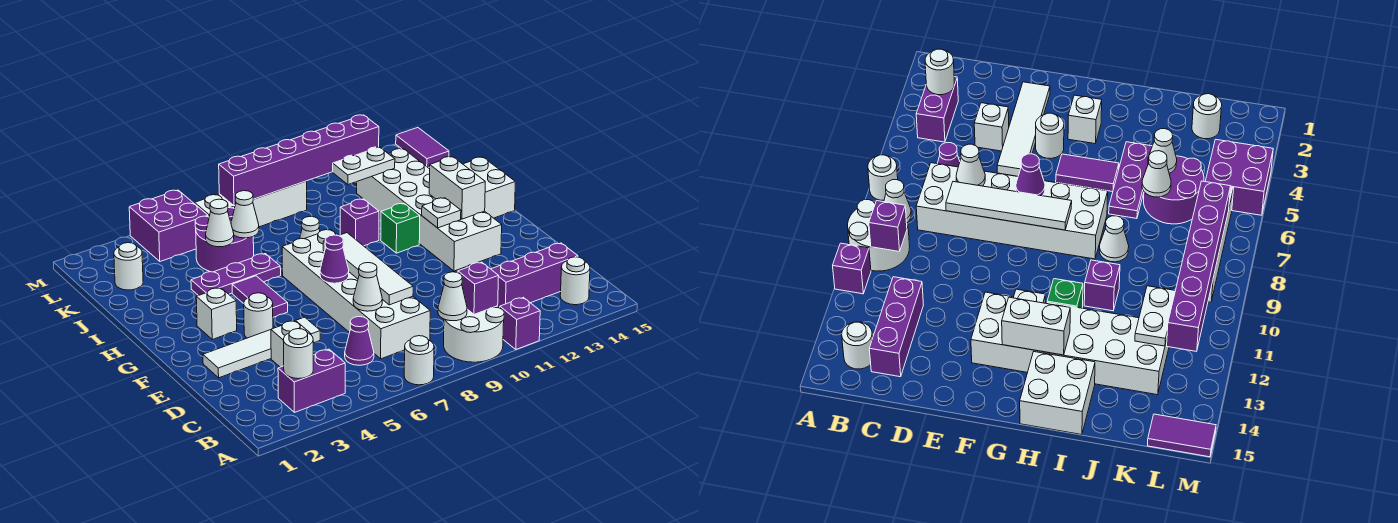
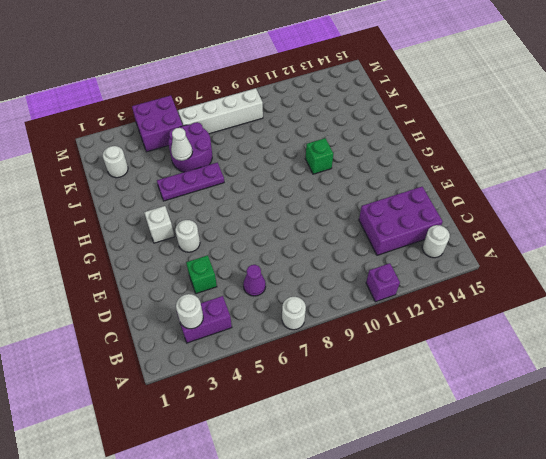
purple 2x3 brick [359,187,443,255] -> purple 1x3 brick [491,243,578,308]
green 1x1 brick [186,255,217,294] -> white 1x1 brick [271,320,311,367]
none -> white 2x2 round brick [444,306,504,362]
none -> white 2x6 brick [282,229,430,359]
none -> white 1x4 tile [203,317,320,378]
none -> white 2x6 brick [357,149,502,271]

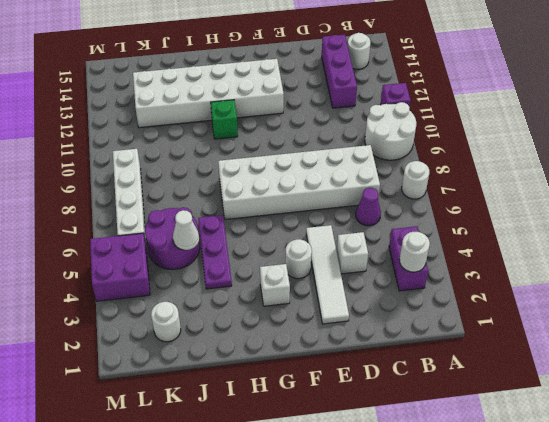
none -> purple 1x2 tile [232,276,288,317]
none -> white 2x2 brick [463,157,515,218]
none -> white 1x1 cone [300,217,320,239]
none -> purple 1x1 brick [340,199,379,246]

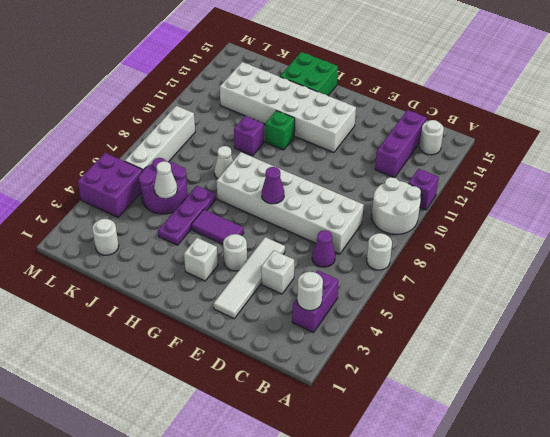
green 2x2 brick [280,52,338,96] -> white 2x2 brick [463,157,515,218]
none -> purple 1x2 tile [396,128,449,168]
none -> white 1x1 cone [438,272,467,321]
none -> purple 1x1 brick [458,262,499,314]
none -> white 1x1 cone [353,263,382,311]

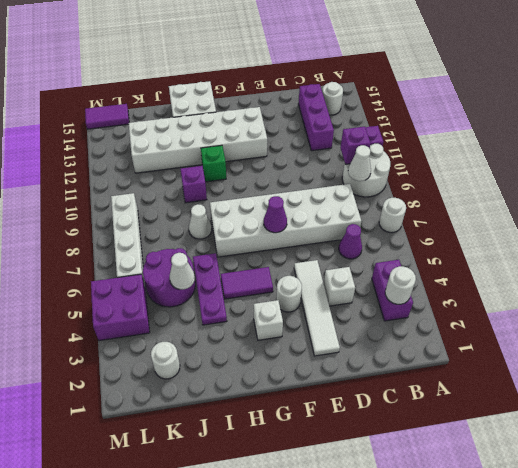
none -> white 1x1 cone [353,263,382,311]
none -> white 1x4 tile [323,233,413,305]
none -> white 1x1 plate [422,198,461,228]
none -> white 1x2 brick [429,157,485,219]

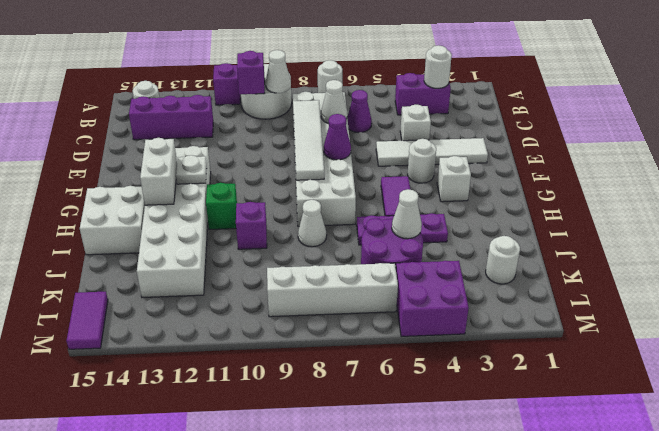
none -> white 1x1 cone [231,191,259,238]
none -> white 1x2 plate [333,147,395,185]
none -> purple 1x6 brick [219,115,379,206]

